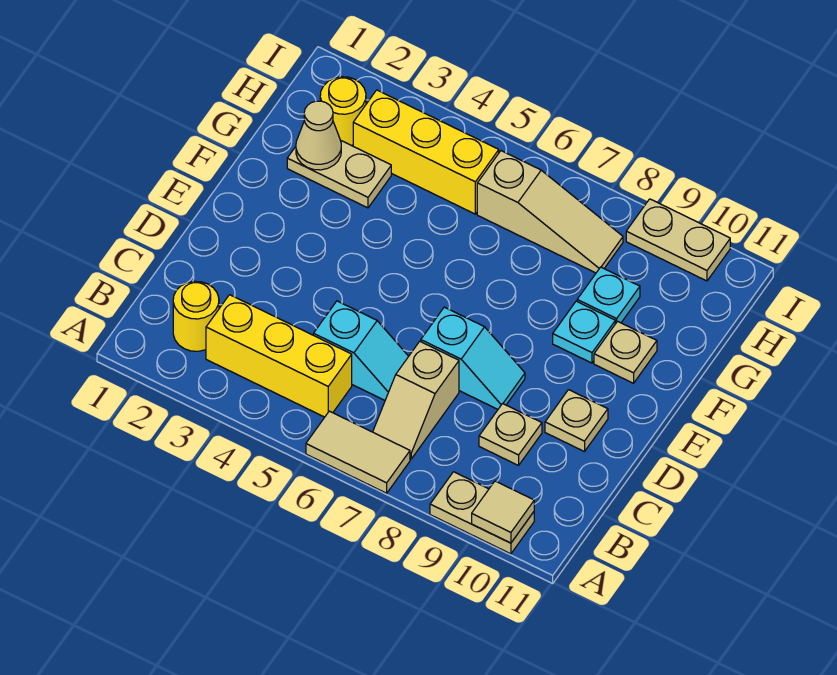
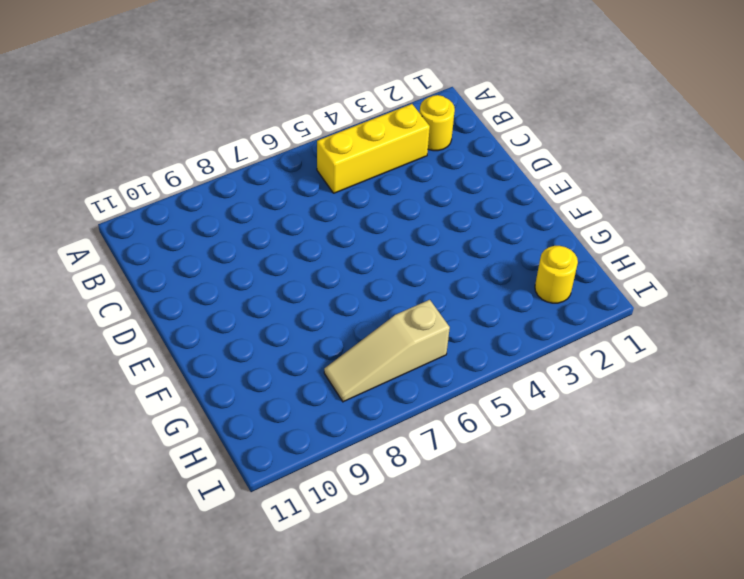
none -> tan 1x2 tile [306,411,410,493]
none -> tan 1x2 plate [430,472,534,554]
none -> tan 1x2 slope [373,341,459,459]

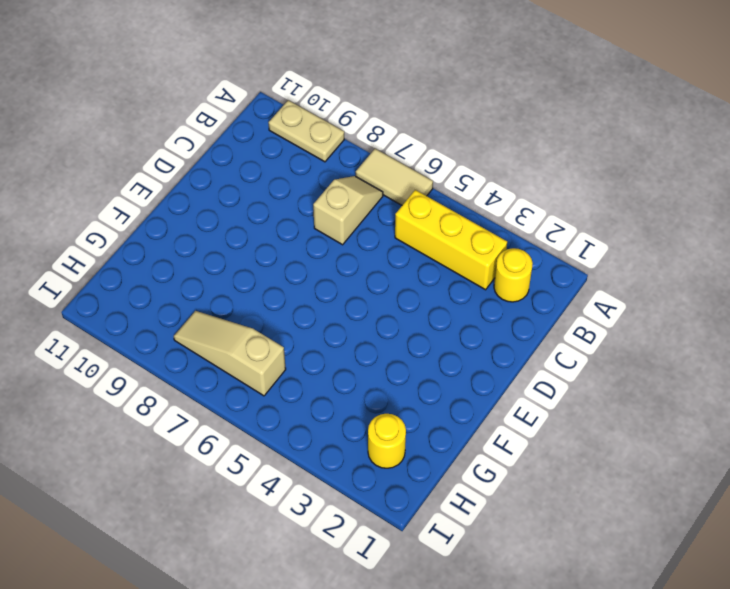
none -> cyan 1x2 slope [313,301,409,400]
none -> tan 1x1 plate [479,404,542,465]
none -> cyan 1x2 slope [421,307,525,409]

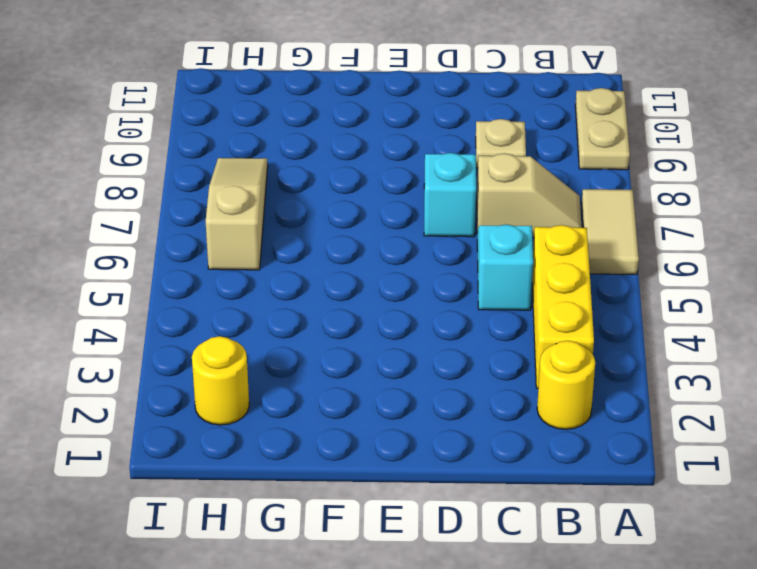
none -> tan 1x1 plate [545,390,608,452]
none -> cyan 1x1 plate [553,301,615,363]
none -> tan 1x1 plate [594,321,657,383]

